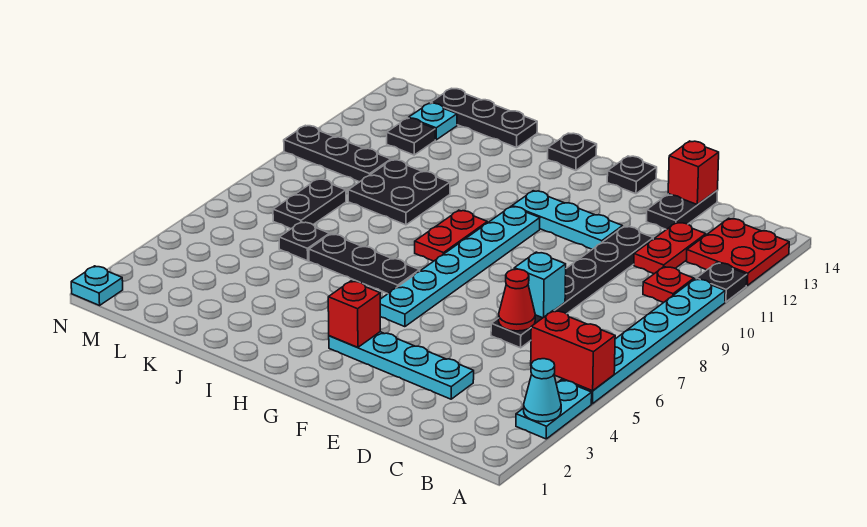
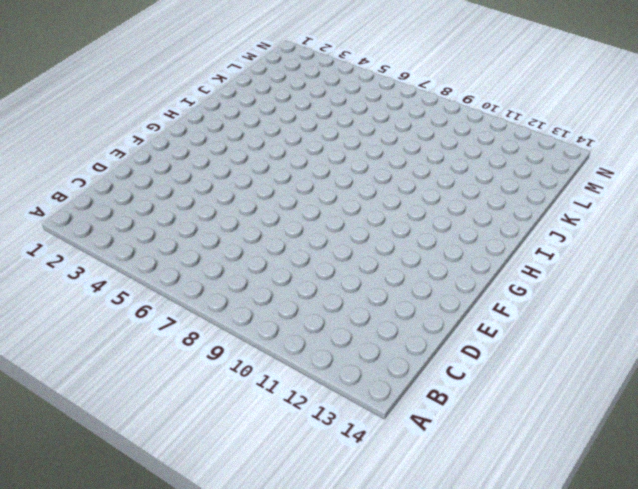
none -> cyan 1x2 plate [516,380,592,439]
none -> cyan 1x6 plate [562,279,725,404]
none -> black 1x1 plate [696,263,747,302]

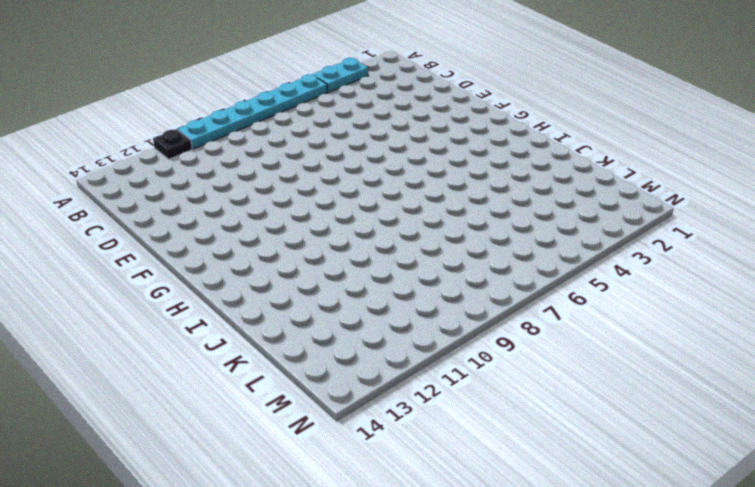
none -> red 2x2 plate [687,218,789,285]
none -> red 1x1 plate [643,267,694,303]
none -> red 1x2 plate [634,222,706,274]

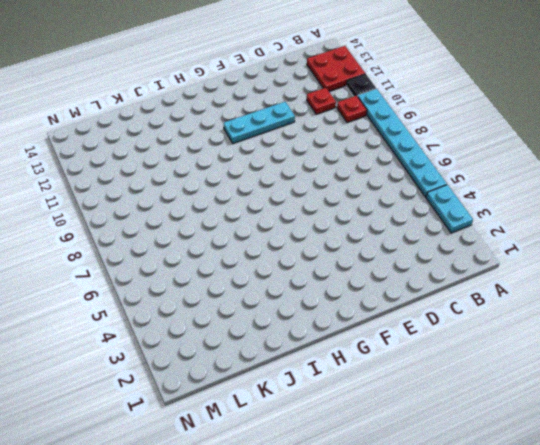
red 1x1 plate [307,88,336,114] -> red 1x2 plate [634,222,706,274]
none -> cyan 1x4 plate [329,332,474,399]
none -> black 1x6 plate [491,226,653,348]
none -> black 1x2 plate [647,191,717,230]

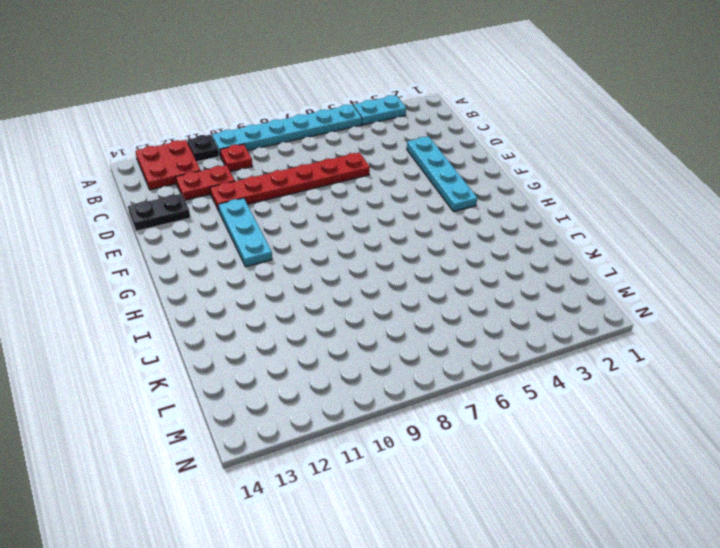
red 1x6 plate [210,153,370,211] -> black 1x6 plate [491,226,653,348]
none -> black 1x1 plate [607,156,657,194]
none -> cyan 1x6 plate [380,206,540,327]
none -> black 1x3 plate [309,234,420,294]

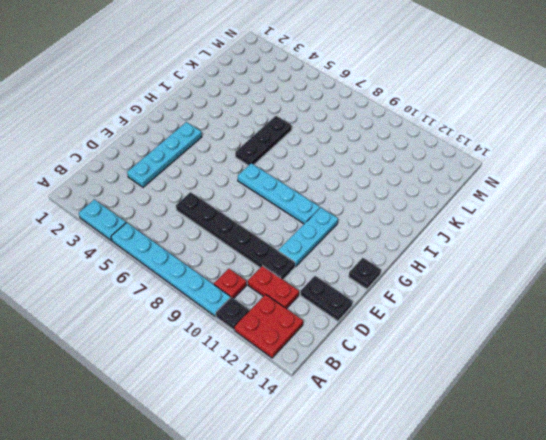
cyan 1x4 plate [238,163,320,224] -> cyan 1x6 plate [380,206,540,327]
none -> red 1x2 plate [415,210,487,261]
none -> black 1x1 plate [548,133,597,170]
none -> black 2x2 plate [348,160,450,225]

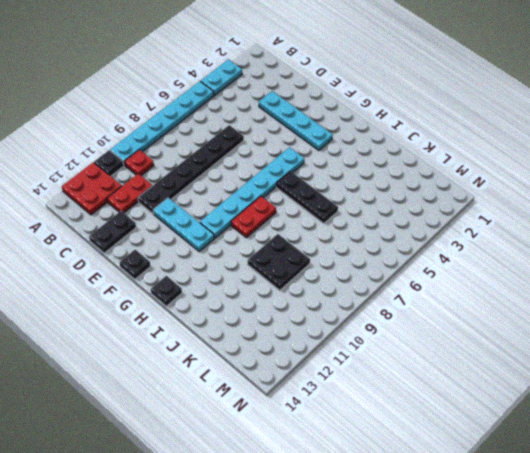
none -> black 1x3 plate [431,89,537,148]
none -> black 1x1 plate [279,222,330,261]
none -> black 1x2 plate [273,179,346,229]

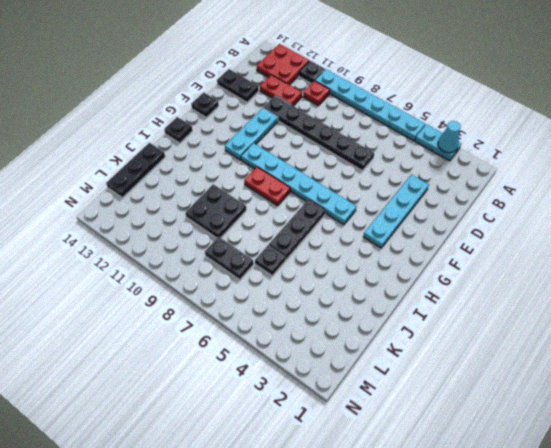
none -> black 1x3 plate [284,125,391,182]
none -> black 1x1 plate [387,118,435,155]
none -> cyan 1x1 plate [409,103,457,140]

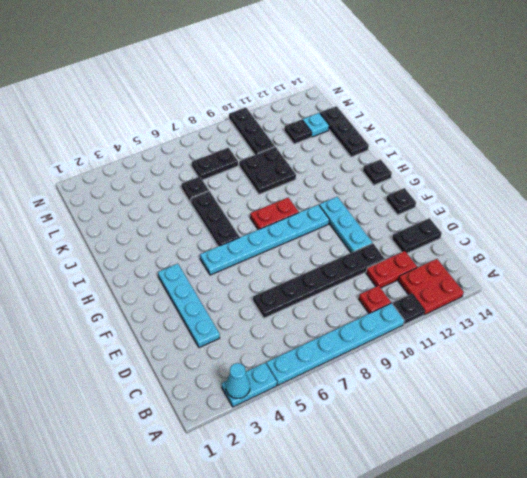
none -> cyan 1x1 plate [71,266,123,305]
none -> red 1x2 brick [531,311,615,391]
none -> red 1x1 cone [499,269,535,331]

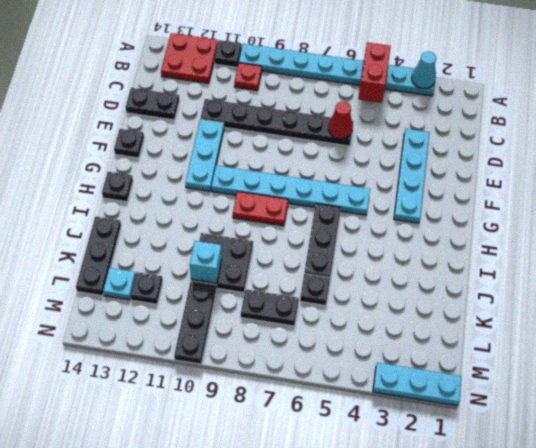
cyan 1x1 brick [190,241,222,283] -> cyan 1x1 brick moved to [514,252,566,318]
cyan 1x3 plate [373,363,462,406] -> cyan 1x1 plate [71,266,123,305]
none -> red 1x2 plate [634,222,706,274]
none -> red 1x1 brick [668,141,719,205]
none -> red 1x1 brick [328,281,380,348]

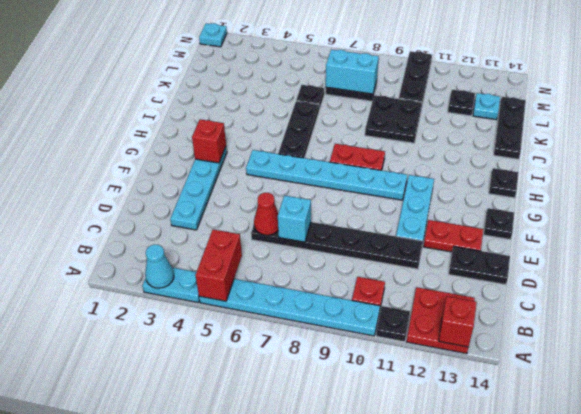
red 1x1 brick [439,296,477,347] -> red 1x1 brick moved to [668,141,719,205]
red 1x2 plate [424,220,484,252] -> red 1x2 plate moved to [634,222,706,274]
cyan 1x2 brick [326,50,379,94] -> none

